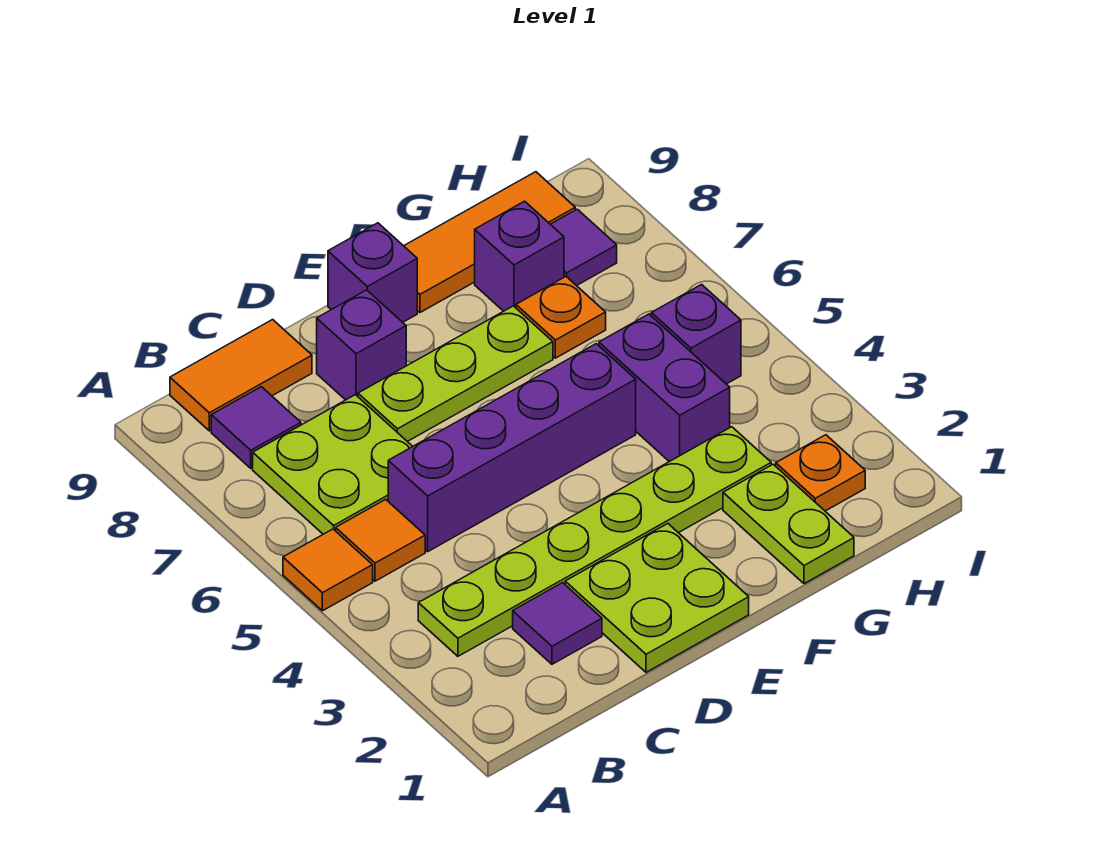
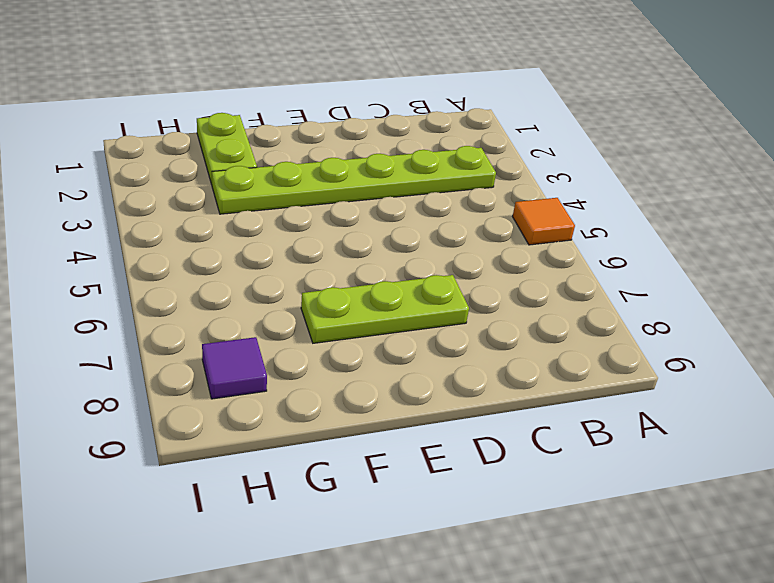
none -> orange 1x1 tile [336,499,425,581]
none -> lime 2x2 plate [253,395,413,534]
none -> purple 1x1 tile [211,387,301,468]

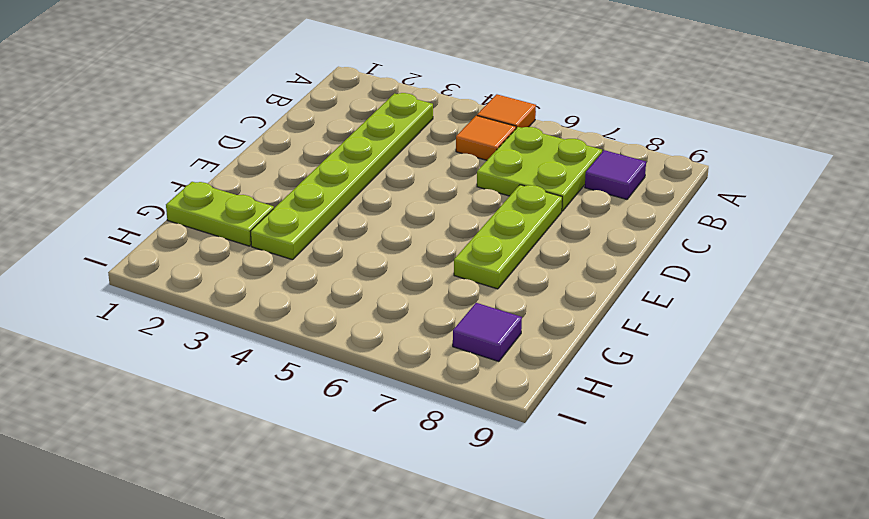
none -> orange 1x2 tile [170,320,312,431]
none -> purple 1x1 tile [513,583,602,664]
none -> purple 1x4 brick [388,344,636,551]

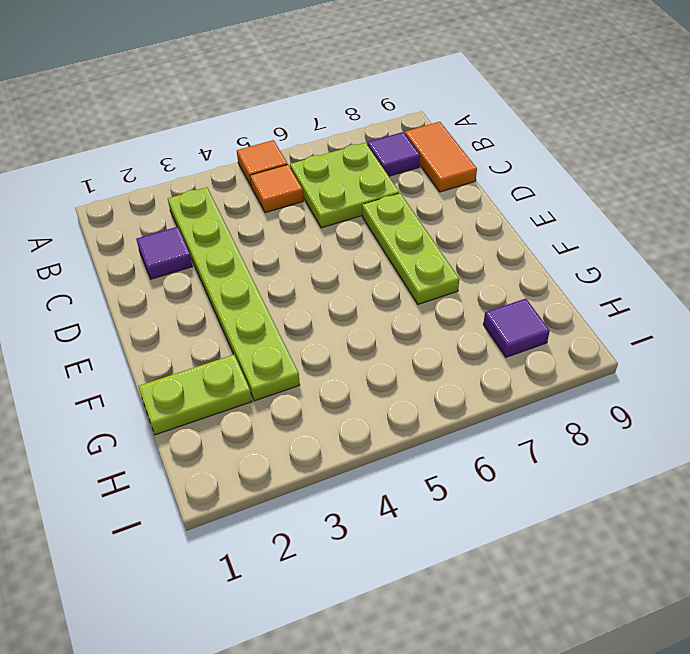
none -> purple 1x4 brick [388,344,636,551]
none -> lime 2x2 plate [565,524,749,672]
none -> purple 1x1 brick [317,290,406,400]

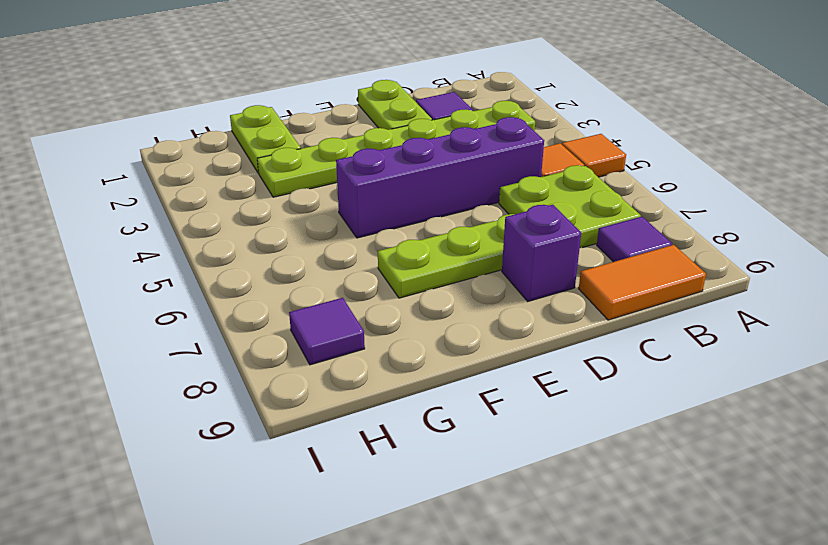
lime 1x2 plate [358,80,432,130] -> lime 2x2 plate [565,524,749,672]
none -> purple 1x1 brick [328,223,417,322]
none -> orange 1x3 tile [404,172,575,312]
none -> purple 1x2 brick [599,314,730,462]

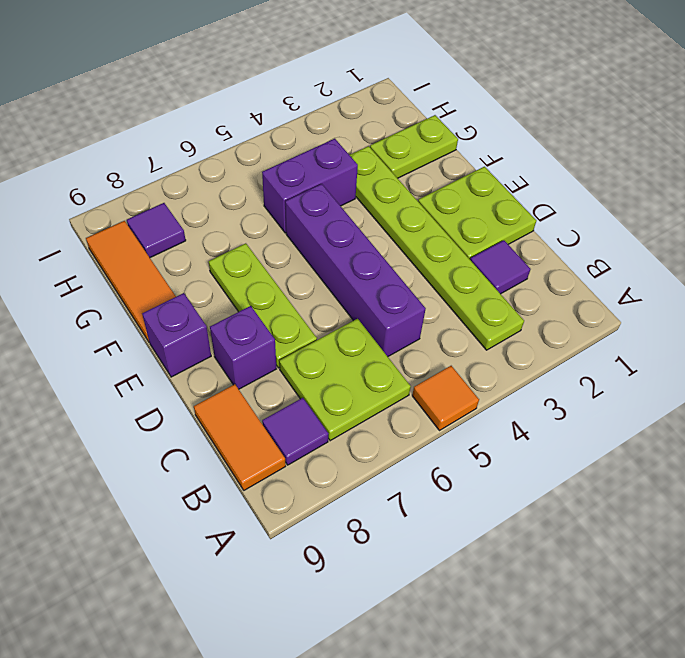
none -> orange 1x1 tile [336,499,425,581]
none -> orange 1x1 plate [516,277,606,358]
none -> purple 1x1 brick [475,201,564,311]

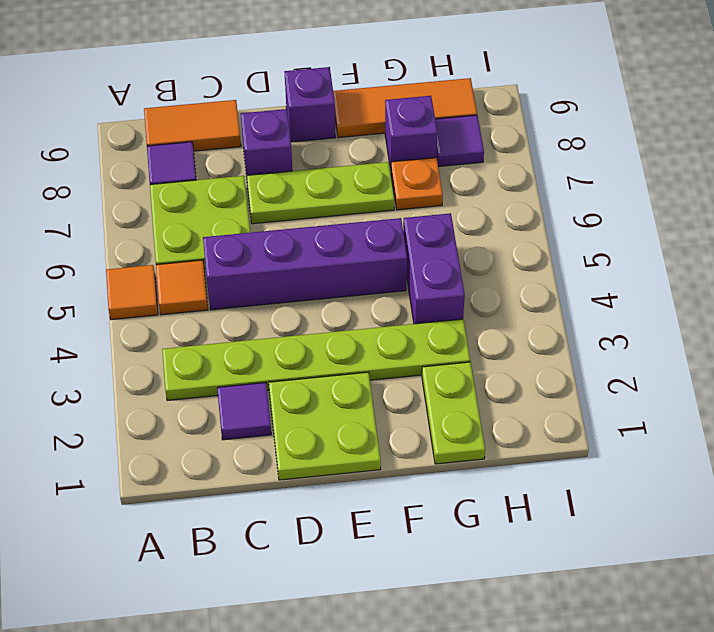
none -> orange 1x1 plate [776,435,865,511]
none -> purple 1x1 brick [651,285,741,384]

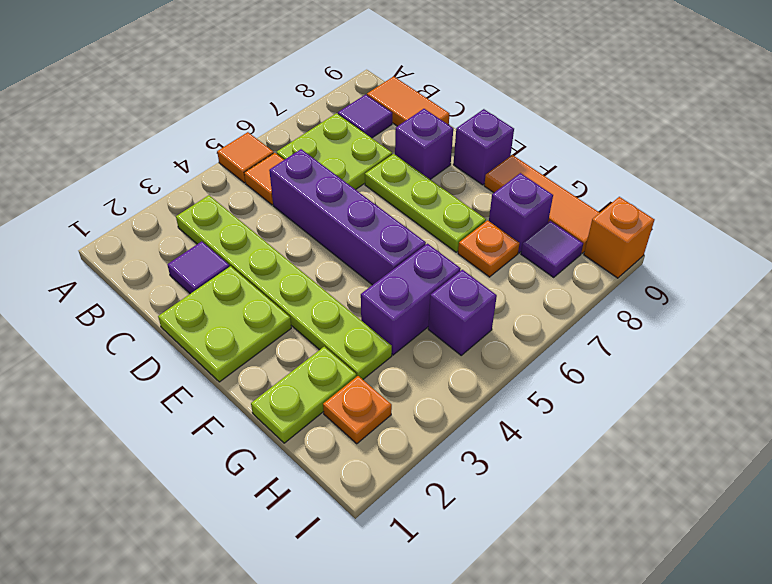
orange 1x1 brick [584,197,655,278] -> none

